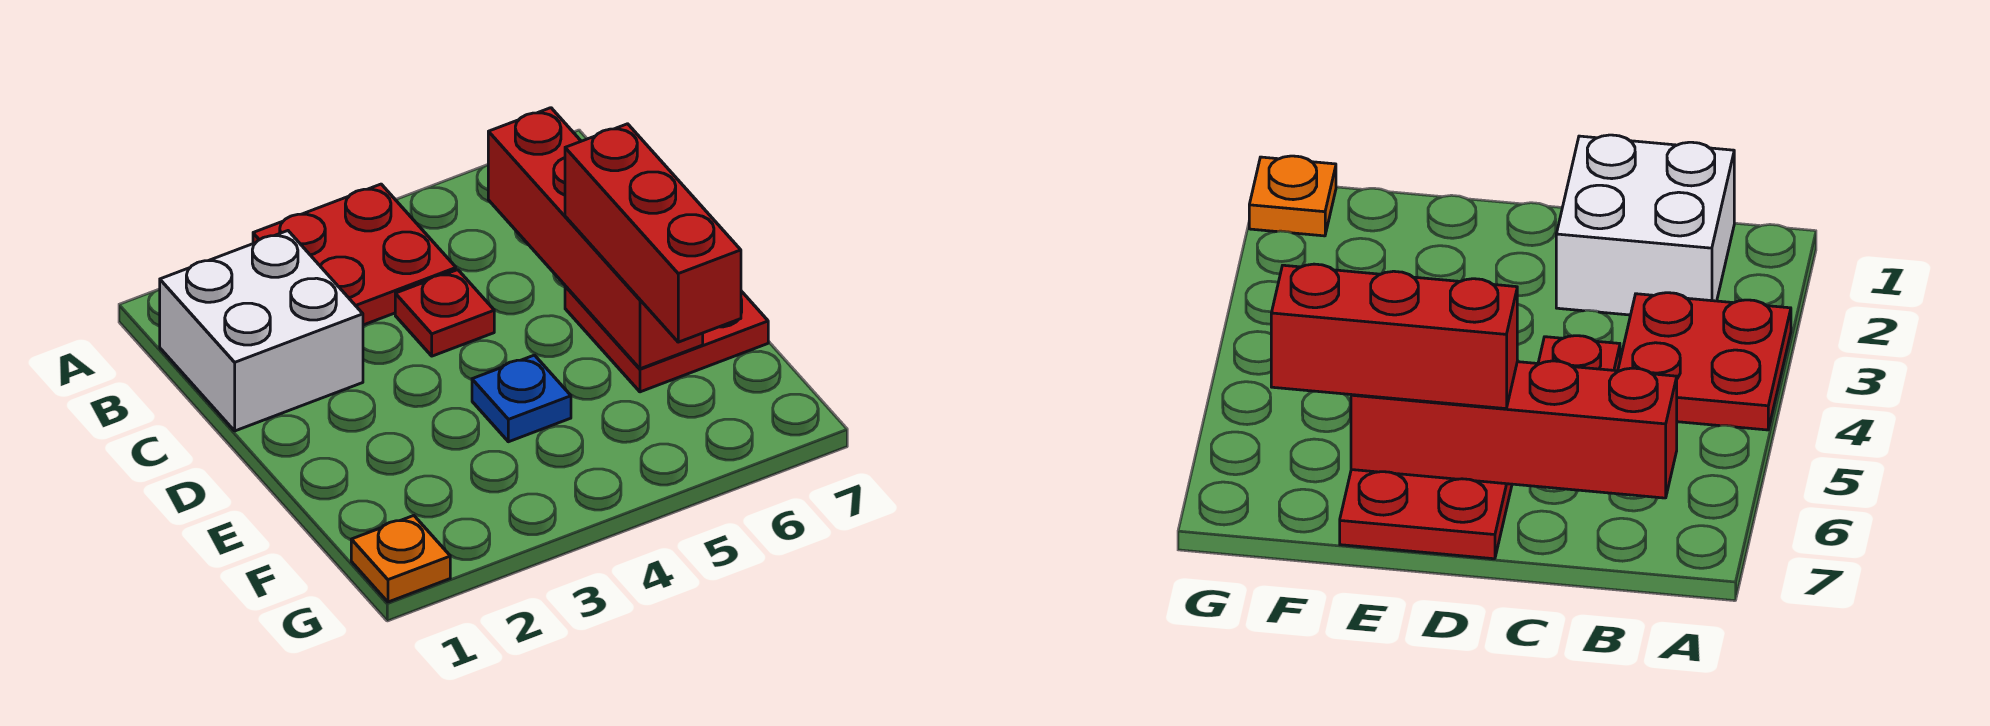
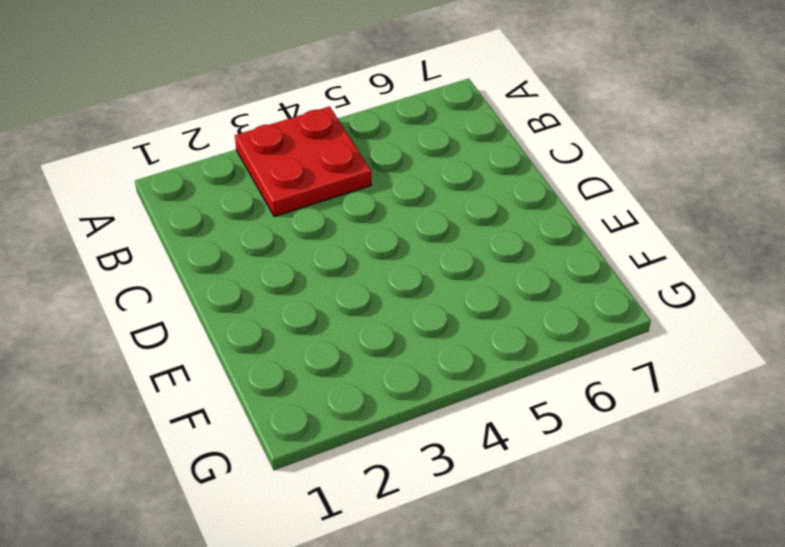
none -> white 2x2 brick [160,231,363,431]
none -> red 1x1 plate [395,270,494,356]

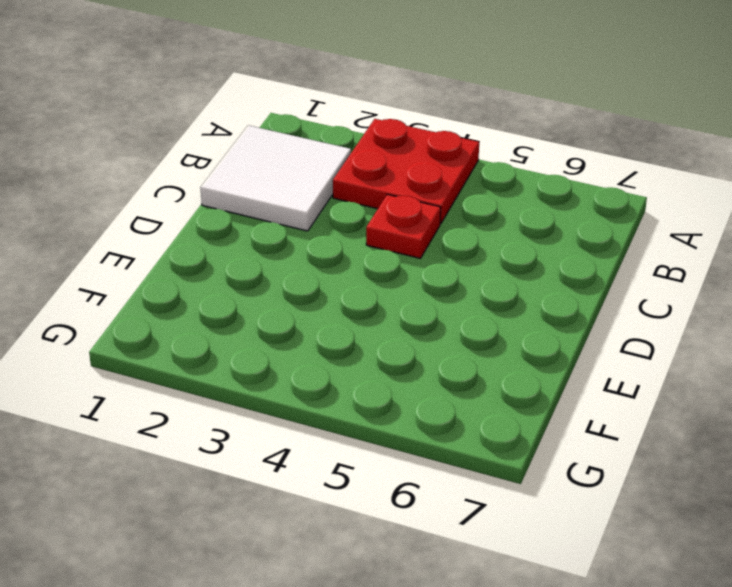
white 2x2 tile [200,125,351,231] -> white 2x2 brick [160,231,363,431]
none -> red 2x2 plate [565,286,768,392]
none -> blue 1x1 plate [472,355,571,442]

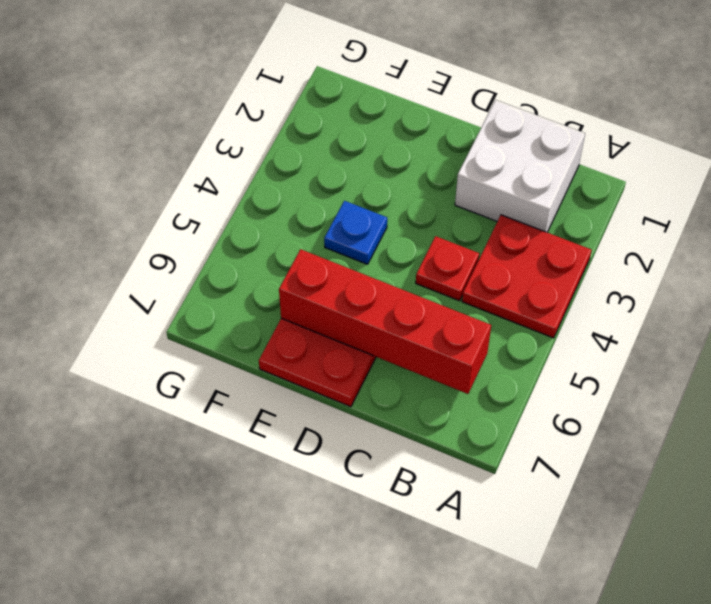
none -> orange 1x1 plate [351,516,450,602]
none -> red 1x3 brick [565,124,741,342]

